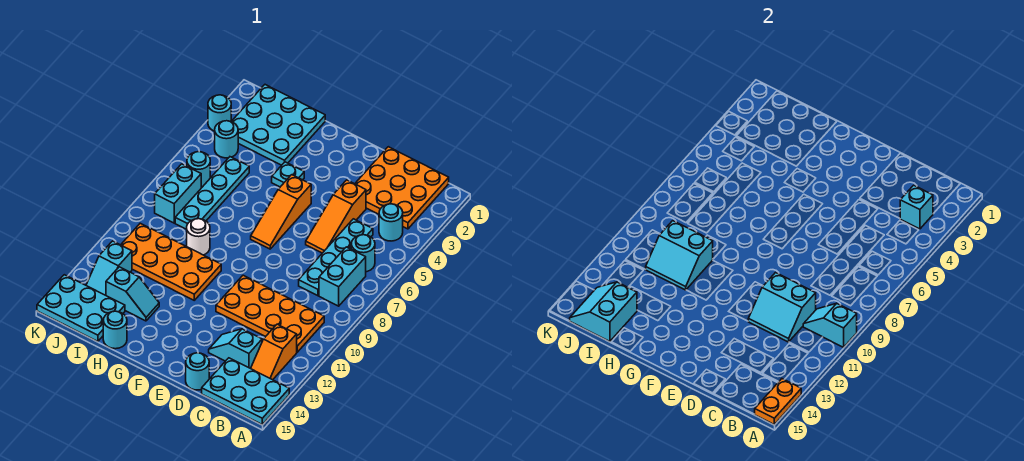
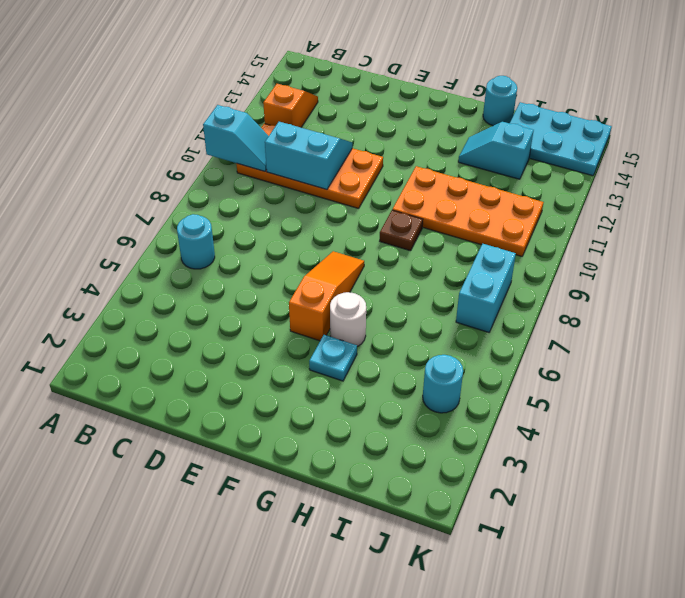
white 1x1 round brick [330,292,366,347] -> white 1x1 round brick moved to [187,219,210,255]
brown 1x1 plate [380,210,423,251] -> none
none -> cyan 2x3 plate [202,358,289,424]
none -> orange 3x3 plate [355,147,449,229]
none -> cyan 1x1 round brick [379,204,403,241]
none -> cyan 1x2 brick [319,247,366,306]

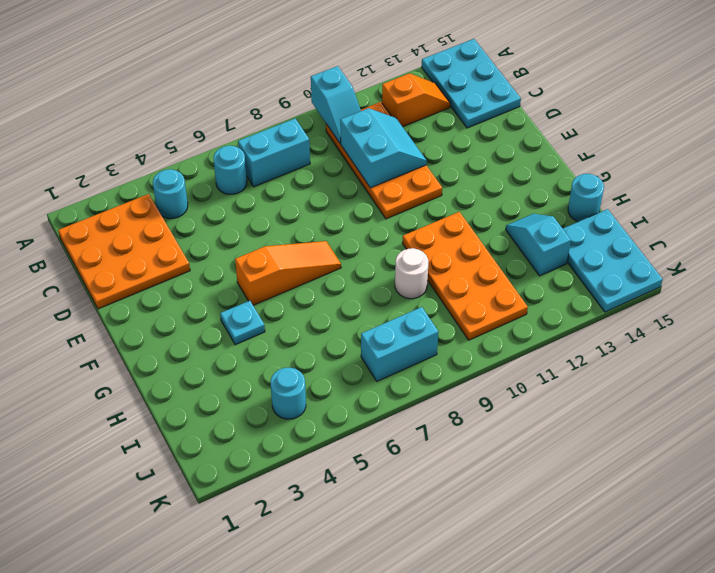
none -> cyan 1x4 plate [299,219,373,296]
none -> cyan 1x2 slope [209,329,262,368]
none -> orange 1x3 slope [306,180,366,253]
none -> cyan 1x1 round brick [186,353,209,390]

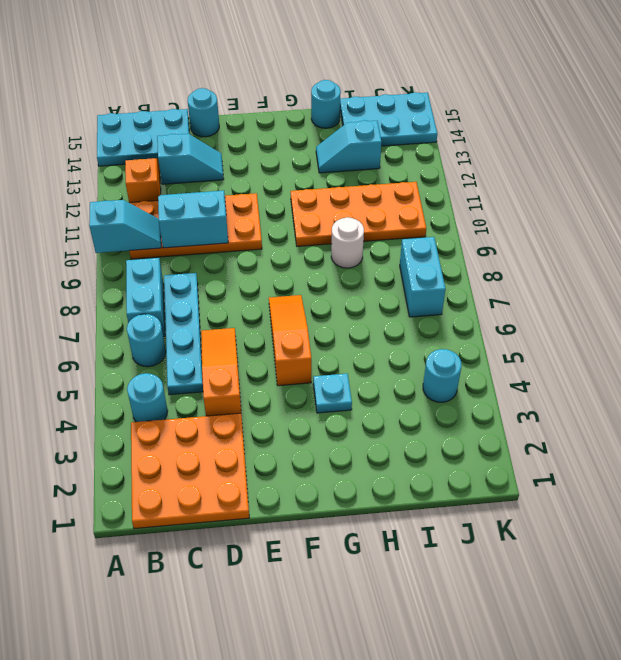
none -> cyan 3x3 plate [231,85,325,165]
none -> cyan 1x4 plate [175,157,249,229]
none -> cyan 1x1 round brick [187,152,210,188]
none -> cyan 1x2 slope [86,241,132,295]

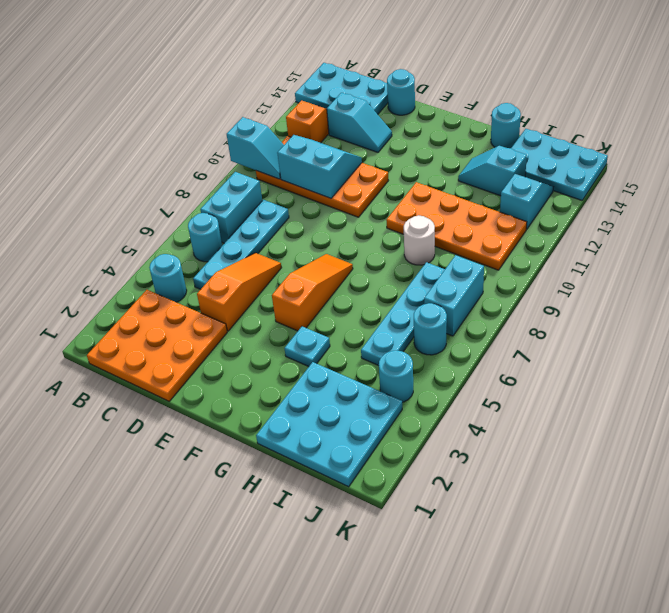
none -> cyan 1x1 round brick [208,95,231,131]
none -> orange 1x2 plate [755,379,801,424]
none -> cyan 1x1 brick [900,185,933,229]
none -> cyan 2x2 slope [645,221,713,290]

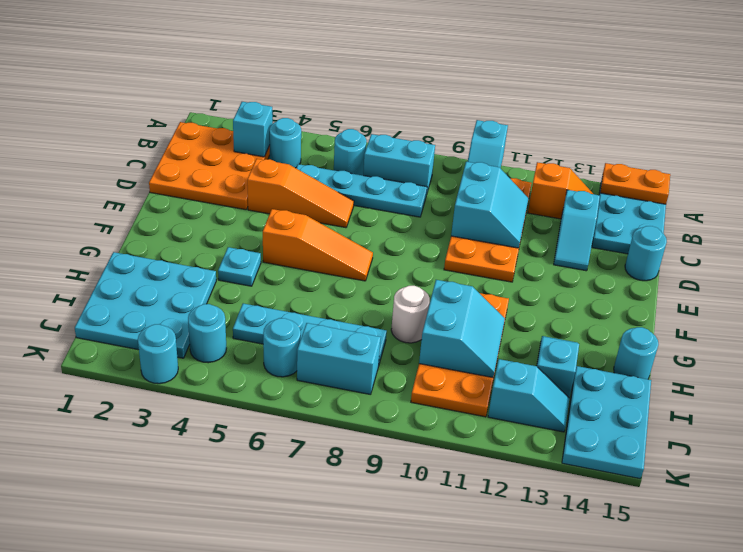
none -> cyan 2x2 slope [570,282,637,341]

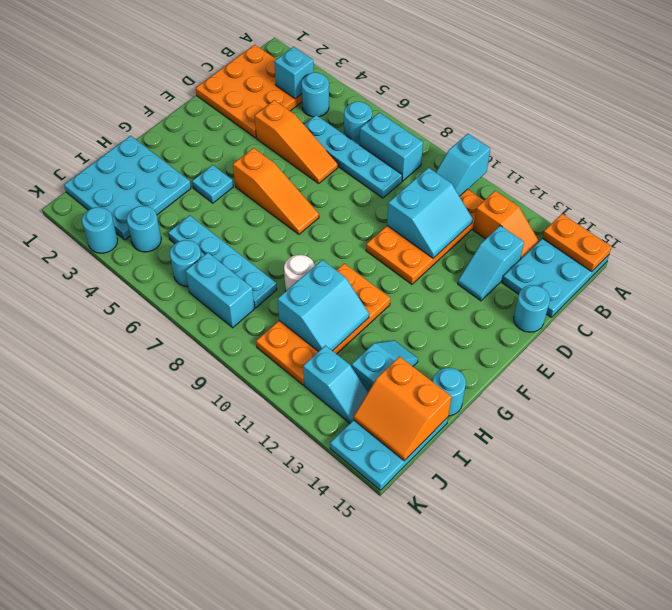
orange 2x2 slope [354,357,451,461] -> cyan 2x2 slope [570,282,637,341]

